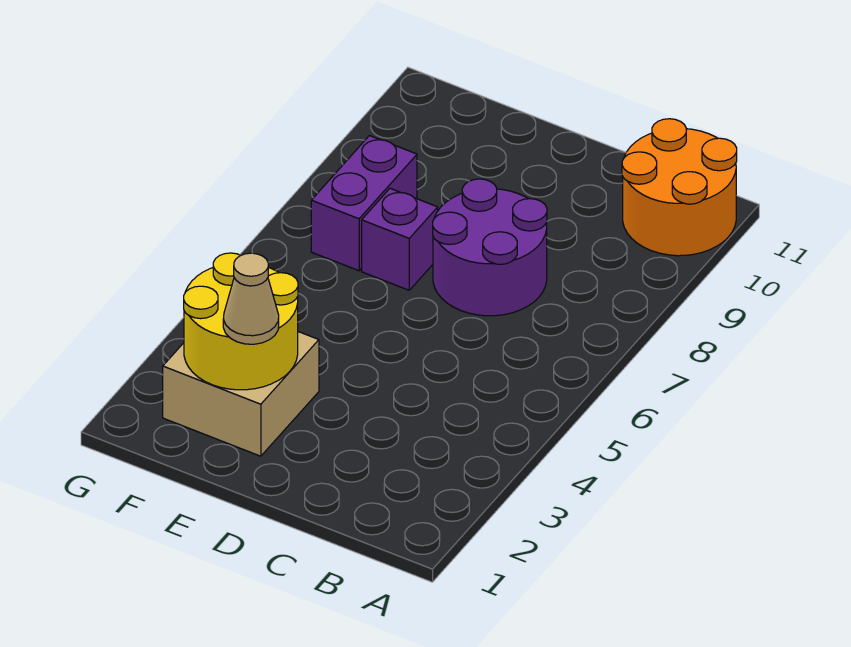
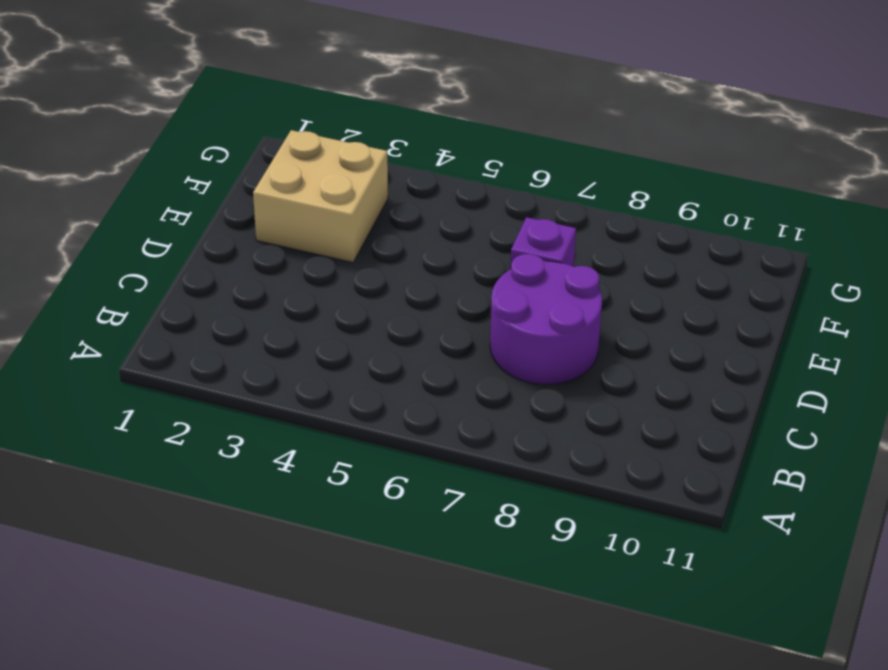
none -> orange 2x2 round brick [622,119,737,256]
none -> purple 1x2 brick [311,136,417,271]

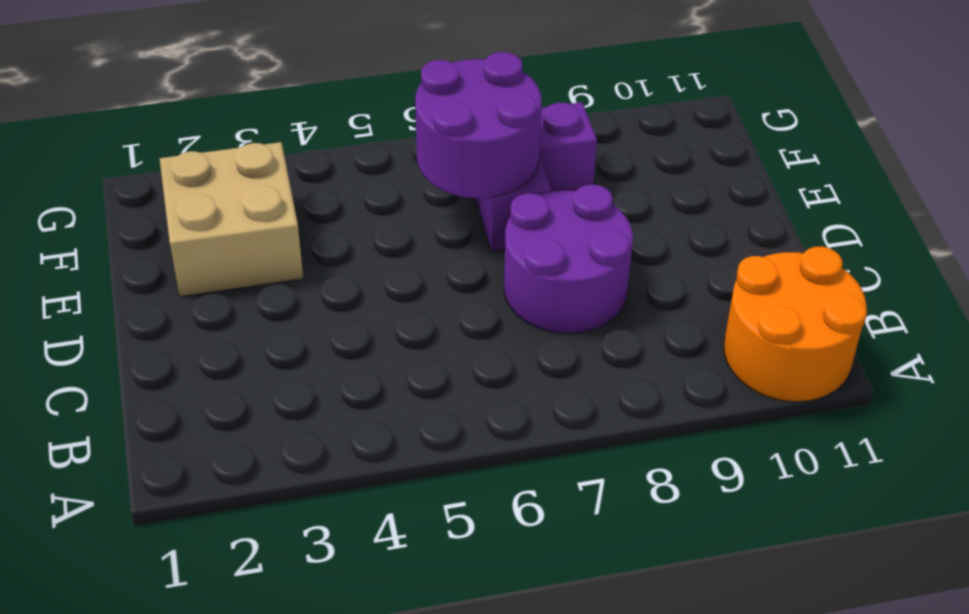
purple 2x2 round brick [415,52,541,198] -> none
none -> yellow 2x2 round brick [184,253,298,390]
none -> tan 1x1 cone [223,253,279,344]

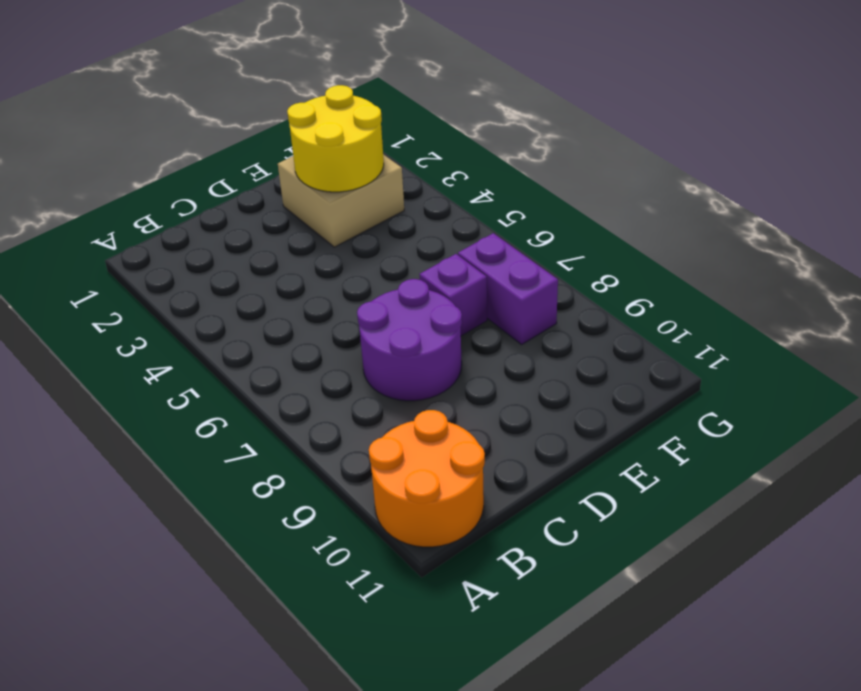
none -> tan 1x1 cone [223,253,279,344]

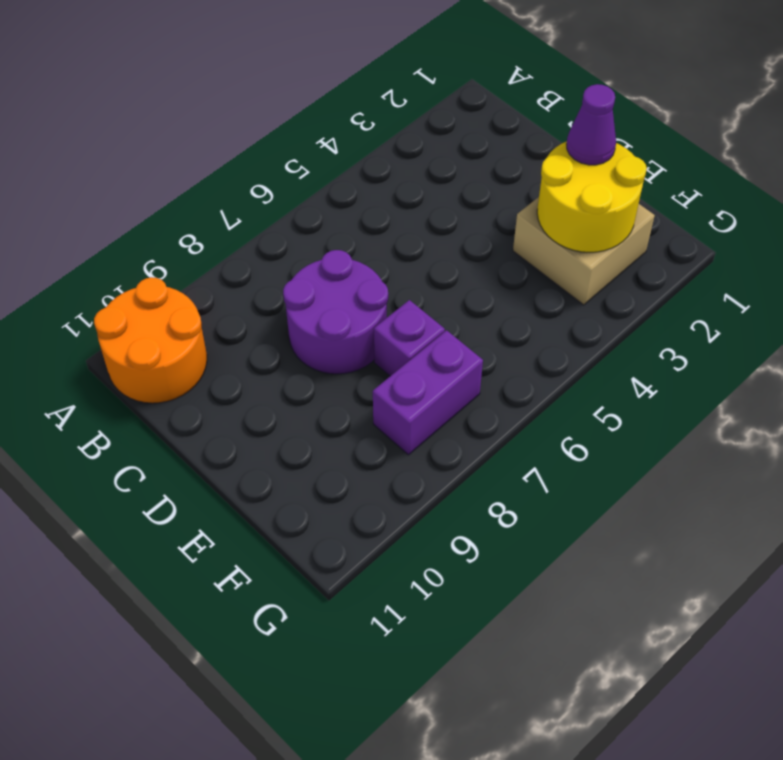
purple 1x1 cone [567,84,616,165] -> tan 1x1 cone [223,253,279,344]

